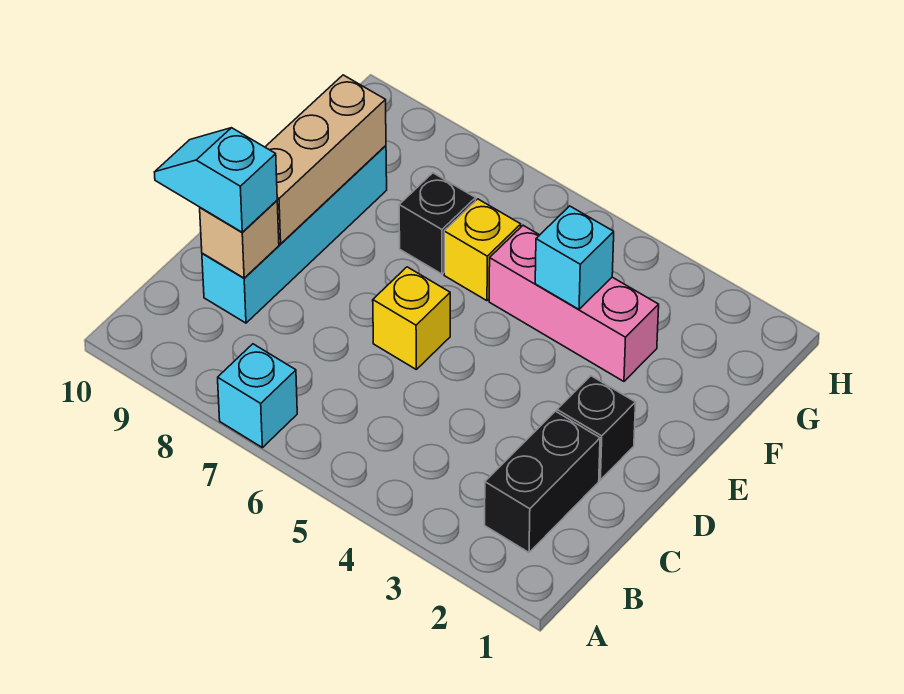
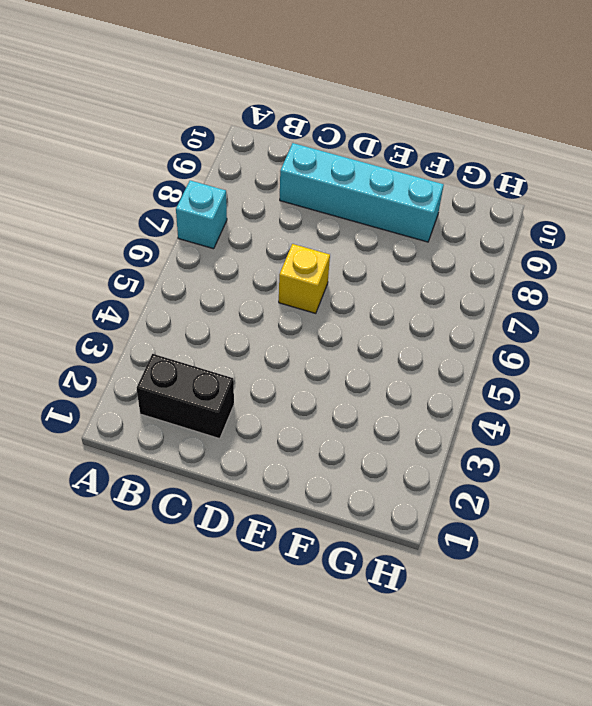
none -> black 1x1 brick [557,376,636,480]
none -> pink 1x3 brick [489,225,659,381]
none -> yellow 1x1 brick [444,199,521,301]

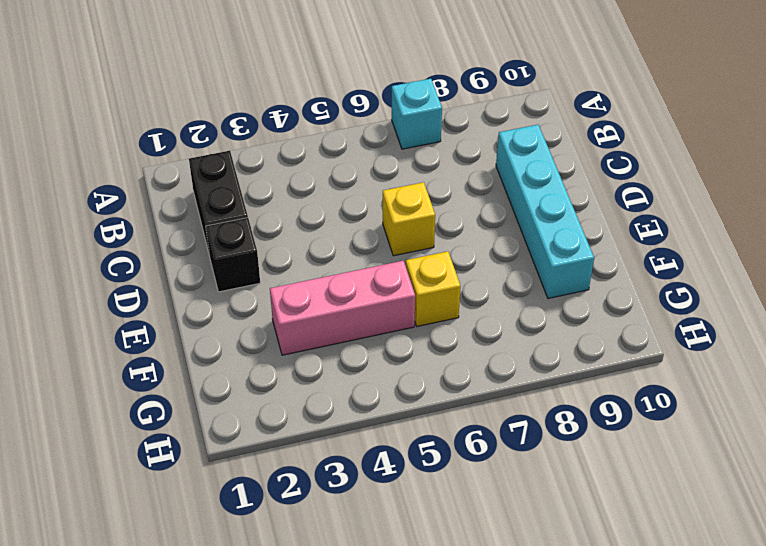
none -> black 1x1 brick [399,173,476,274]
none -> tan 1x1 brick [200,201,279,278]
none -> tan 1x3 brick [265,75,386,244]

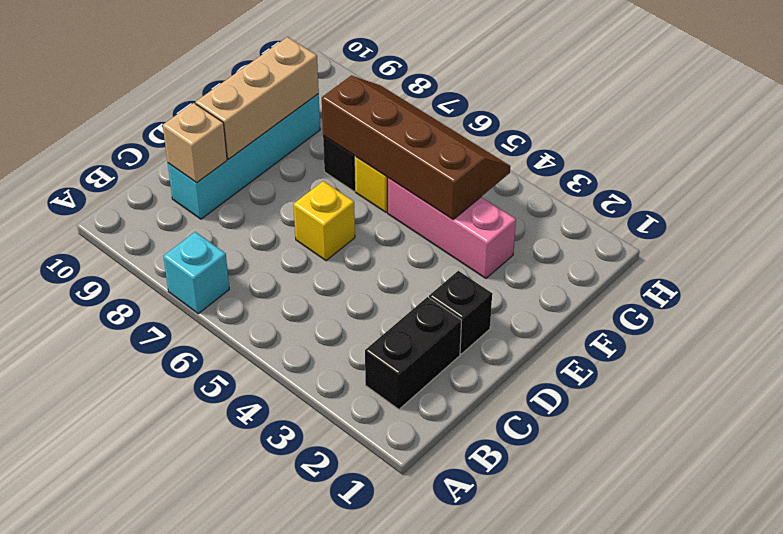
brown 2x4 slope [322,76,510,219] -> cyan 1x1 brick [535,206,614,309]
none -> cyan 1x2 slope [155,128,277,232]

